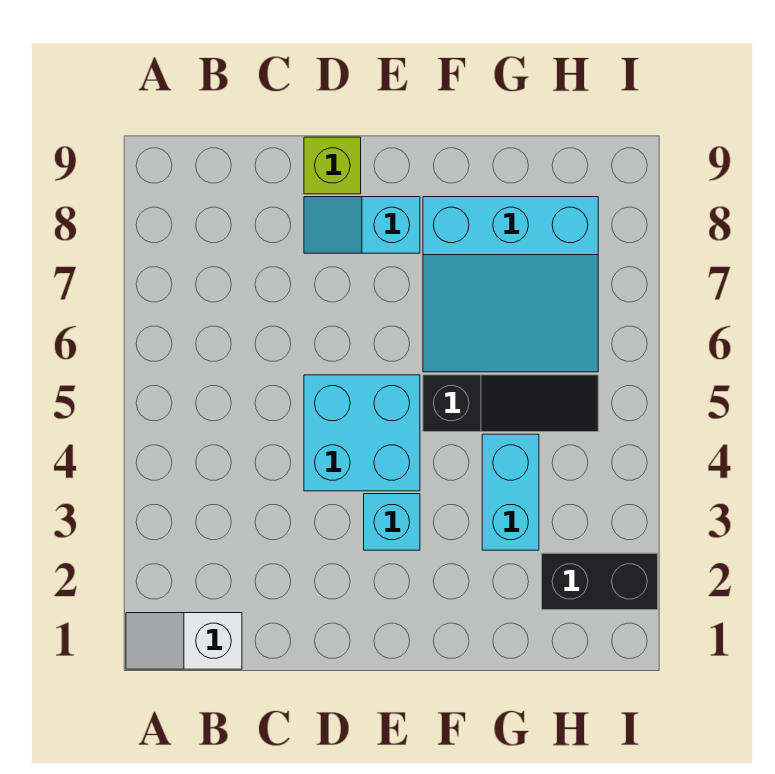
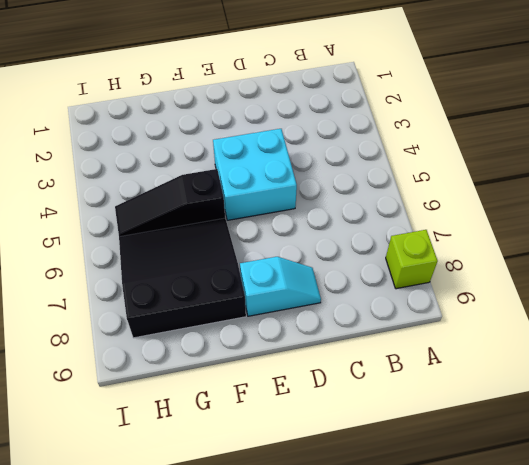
lime 1x1 brick [386,230,438,289] -> lime 1x1 brick moved to [304,137,361,194]
black 3x3 slope [119,218,246,338] -> cyan 3x3 slope [423,197,598,372]
none -> white 1x2 slope [126,613,242,669]
none -> cyan 1x1 brick [364,494,420,550]

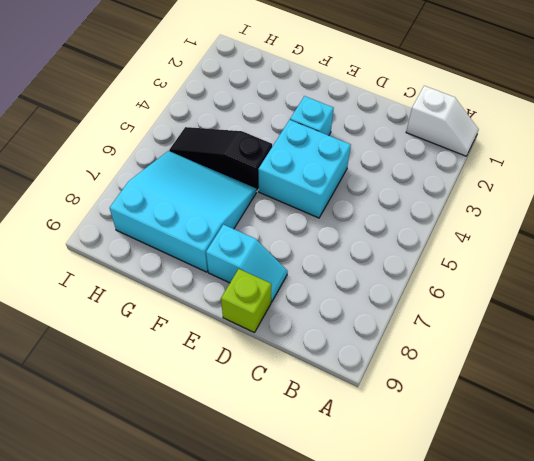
none -> cyan 1x2 brick [482,434,539,550]
none -> black 1x2 brick [542,553,658,610]

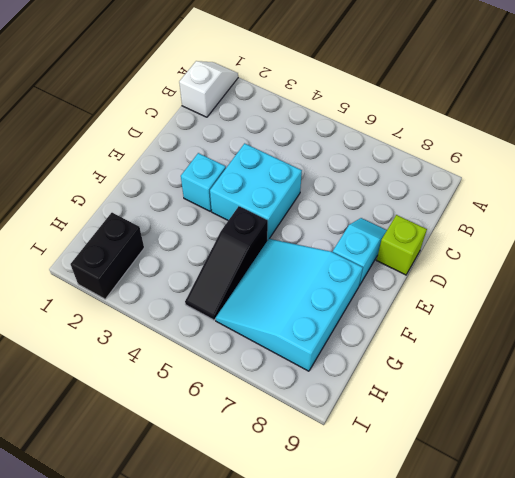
none -> cyan 1x2 brick [482,434,539,550]

